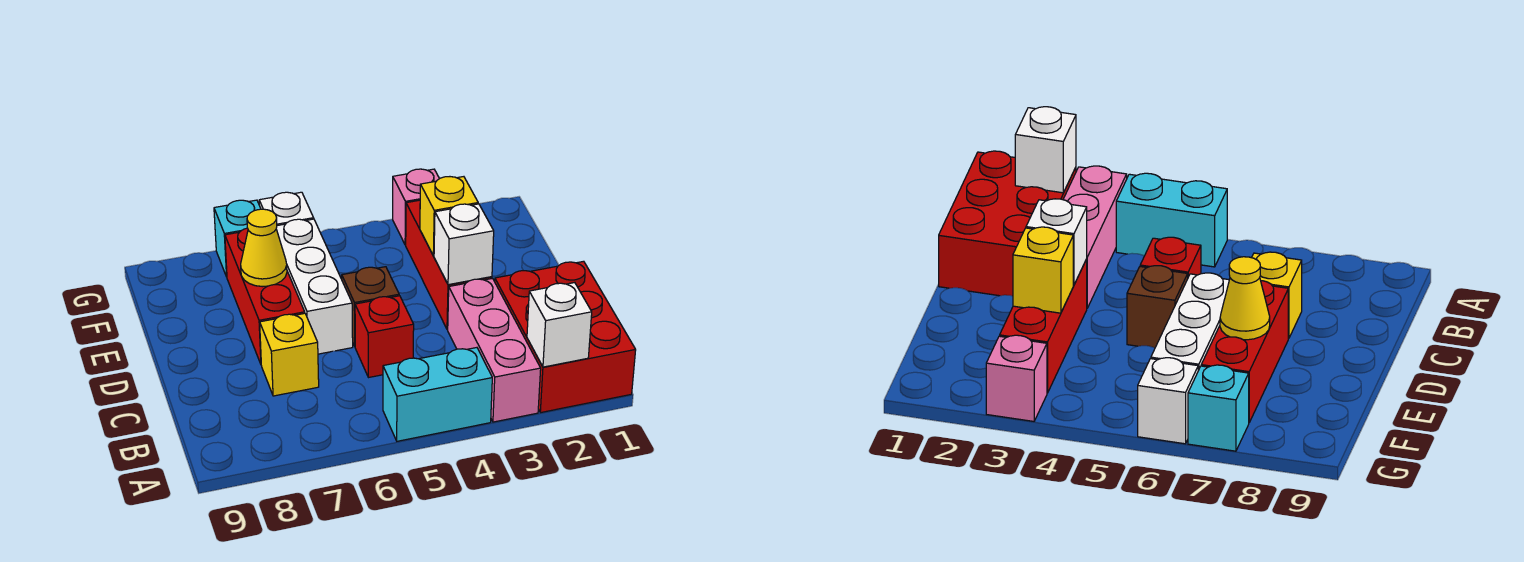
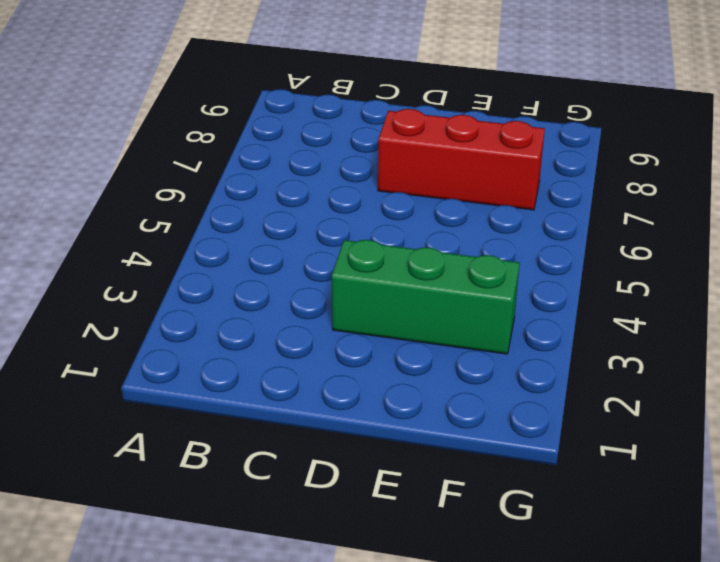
green 1x3 brick [332,240,519,354] -> red 1x3 brick [406,200,492,329]
none -> red 2x3 brick [495,261,636,413]
none -> pink 1x3 brick [448,278,541,422]
none -> cyan 1x2 brick [383,348,492,441]

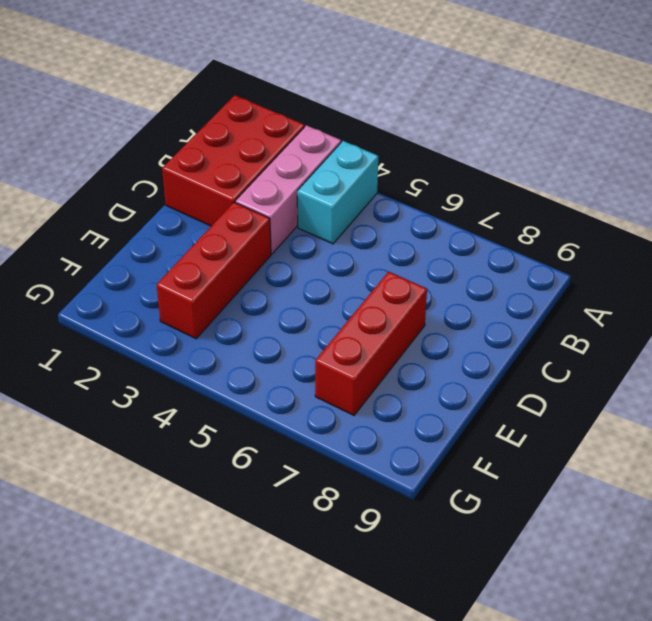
cyan 1x2 brick [297,141,378,244] -> cyan 1x2 brick turned to [383,348,492,441]
none -> red 1x1 brick [355,296,414,378]
none -> yellow 1x1 brick [260,313,319,396]
none -> brown 1x1 brick [342,267,399,346]

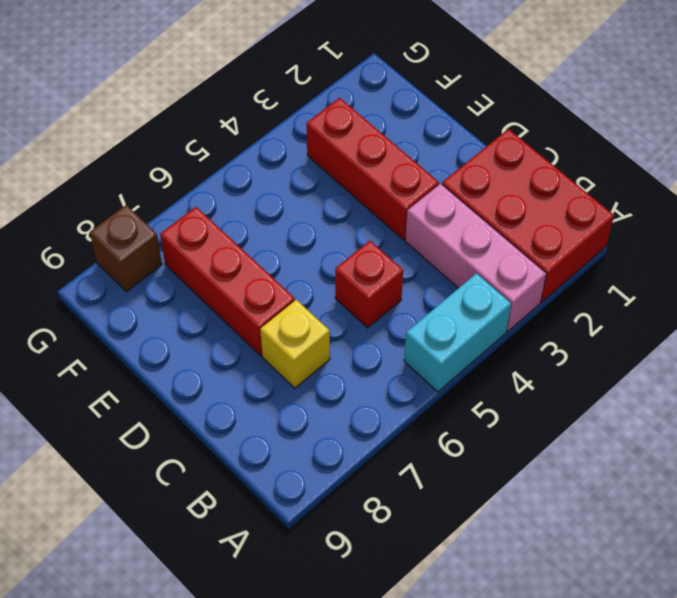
brown 1x1 brick [90,205,162,292] -> brown 1x1 brick moved to [342,267,399,346]
none -> white 1x3 brick [276,219,353,354]
none -> pink 1x1 brick [393,169,439,245]
none -> white 1x1 brick [259,192,314,226]

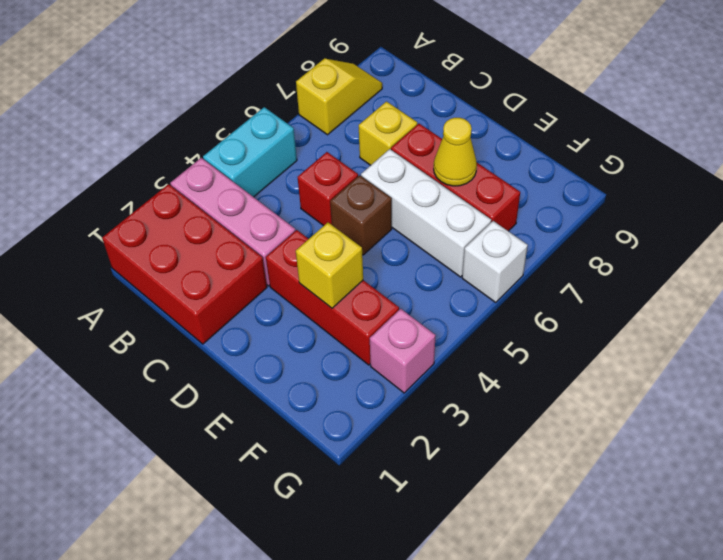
yellow 1x2 slope [296,58,382,135] -> none
none -> cyan 1x1 brick [214,200,261,277]
none -> white 1x1 brick [527,283,592,367]
none -> white 1x1 brick [434,204,494,285]

